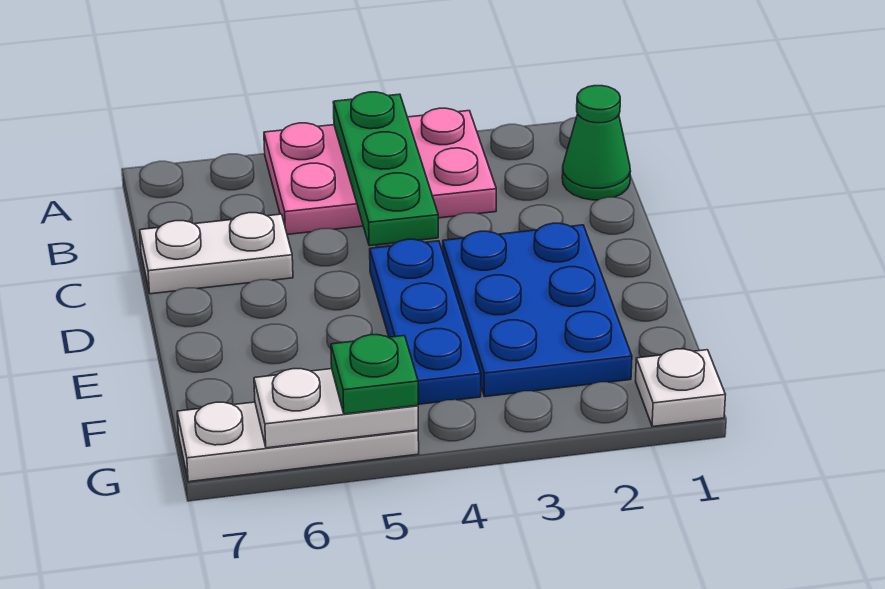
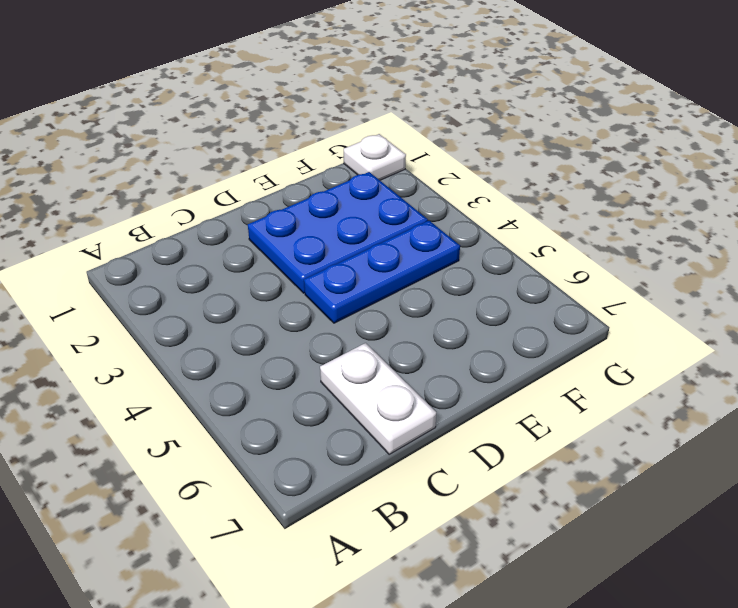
none -> pink 2x3 plate [264,108,496,234]
none -> green 1x1 cone [562,86,630,200]

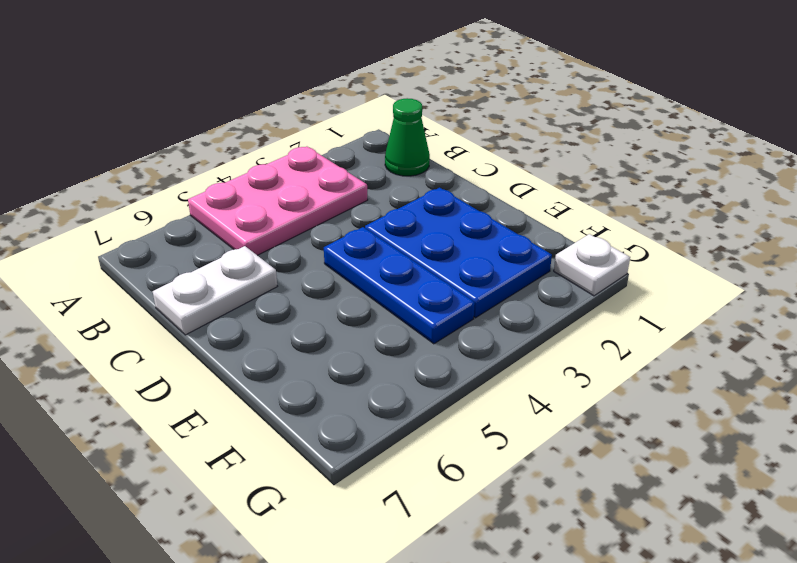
none -> white 1x3 plate [177,402,419,482]
none -> green 1x3 plate [333,92,438,246]

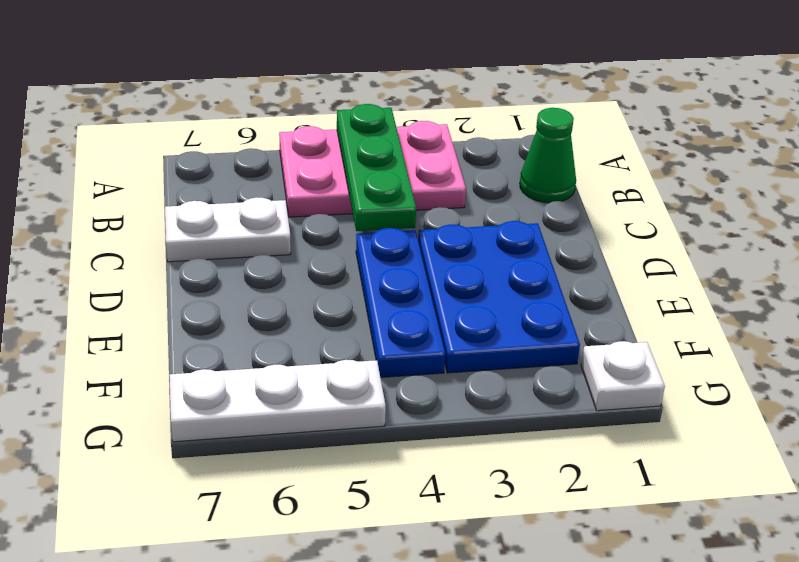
none -> white 1x2 plate [254,369,418,448]
none -> green 1x1 plate [331,335,418,414]

